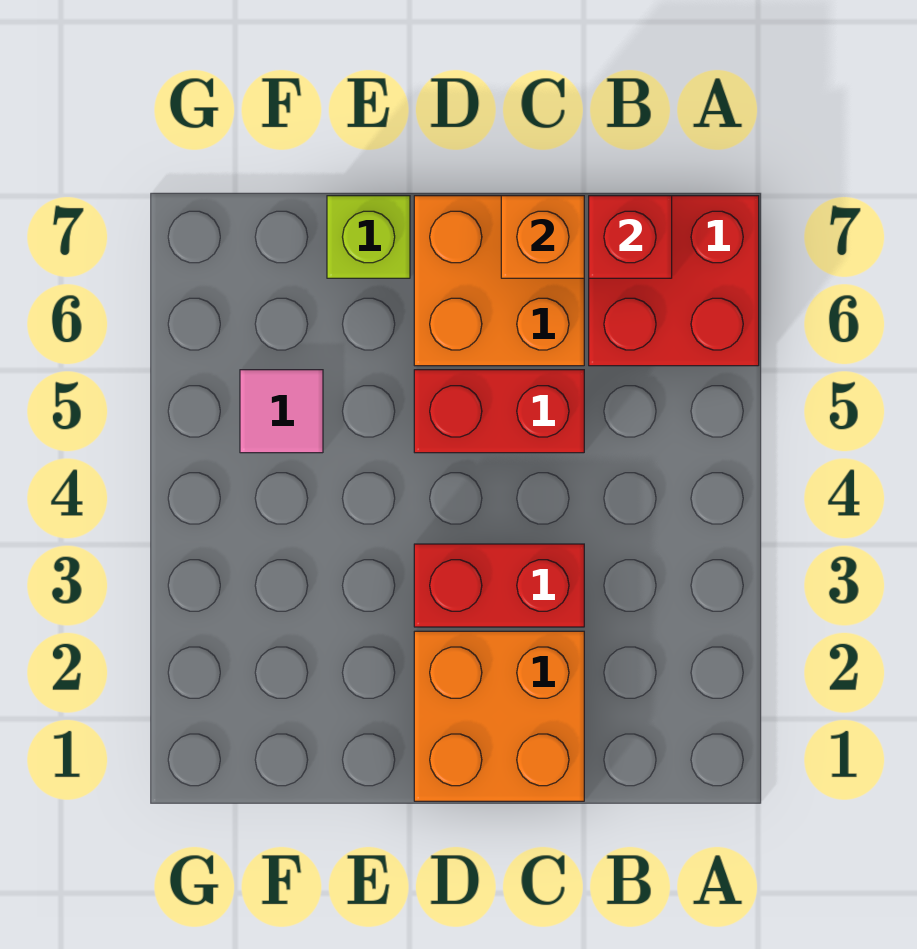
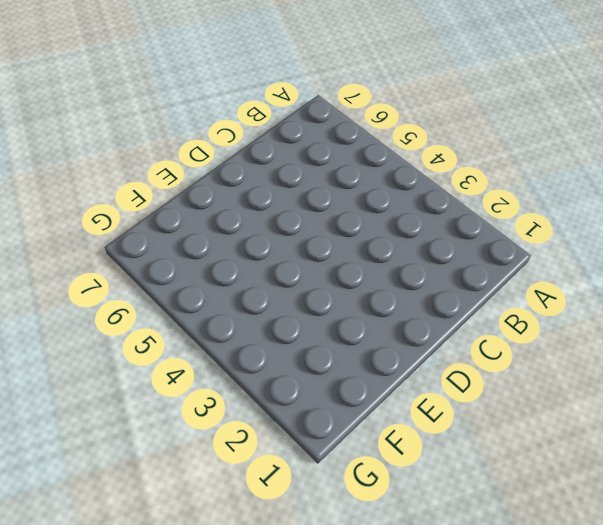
none -> red 2x2 brick [589,196,759,366]
none -> orange 2x2 brick [414,631,584,801]

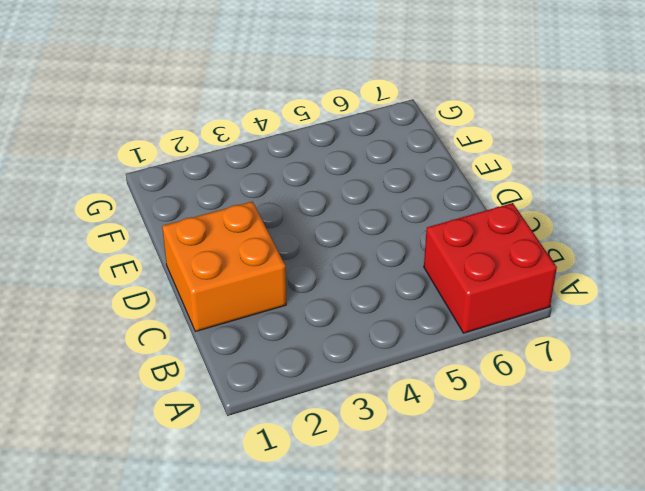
none -> red 1x2 brick [414,544,584,627]
none -> red 1x2 brick [414,370,584,453]

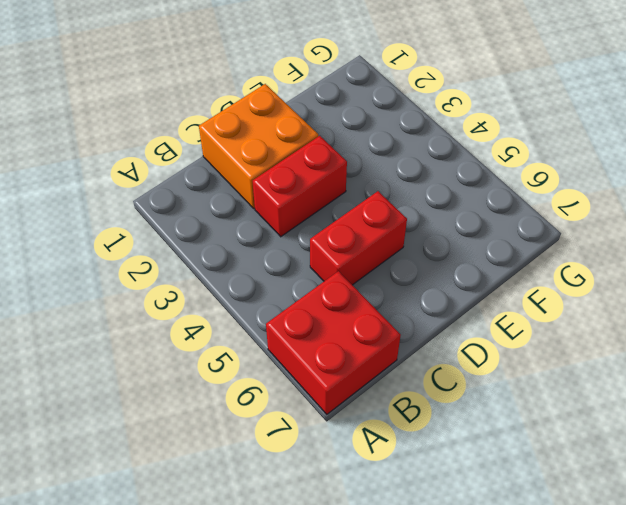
none -> orange 2x2 brick [414,196,584,366]
none -> lime 1x1 brick [327,196,410,278]

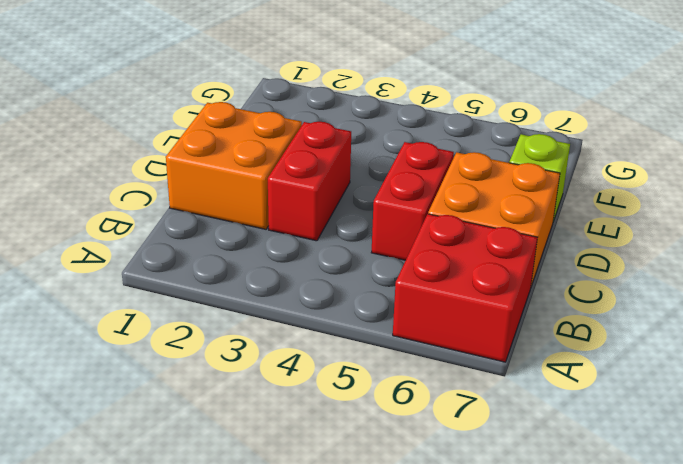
none -> pink 1x1 tile [240,370,323,453]
none -> red 1x1 brick [589,196,672,278]

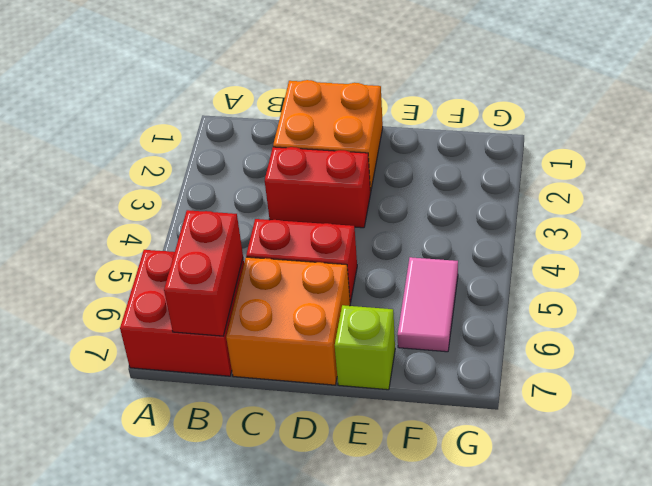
red 1x2 brick [164,210,243,336] -> red 1x1 brick [589,196,672,278]
pink 1x2 tile [397,257,458,352] -> pink 1x1 tile [240,370,323,453]
none -> orange 1x1 brick [501,196,584,278]

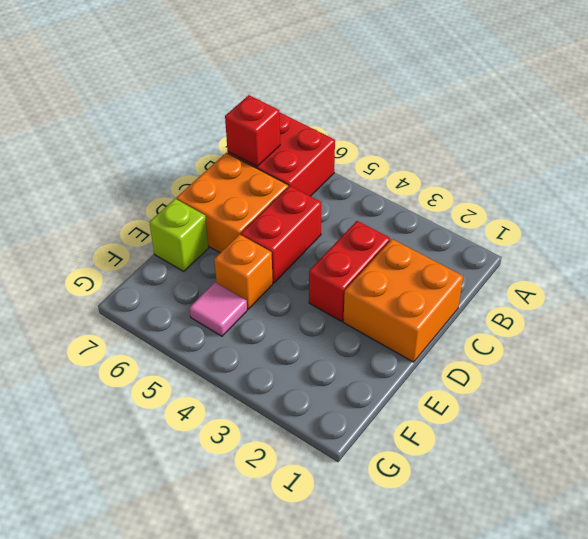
orange 1x1 brick [214,234,273,309] -> orange 1x1 brick moved to [501,196,584,278]

